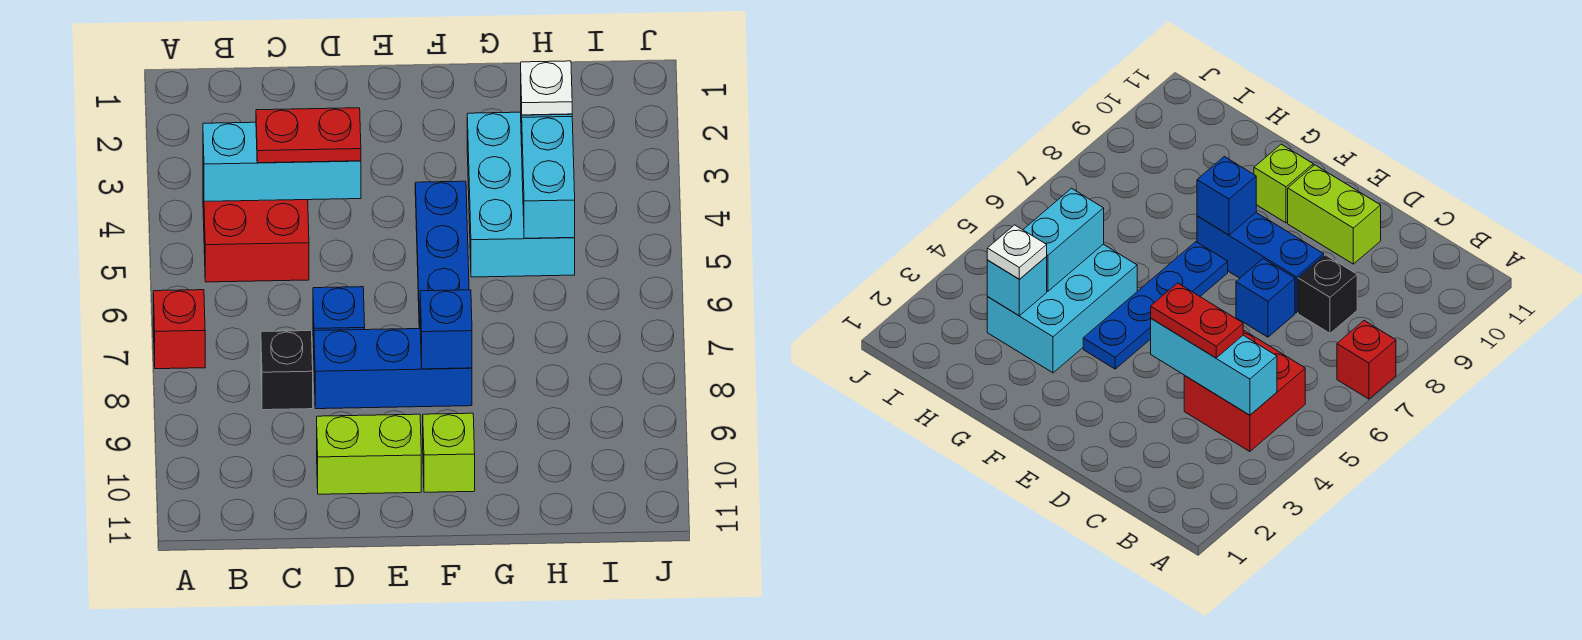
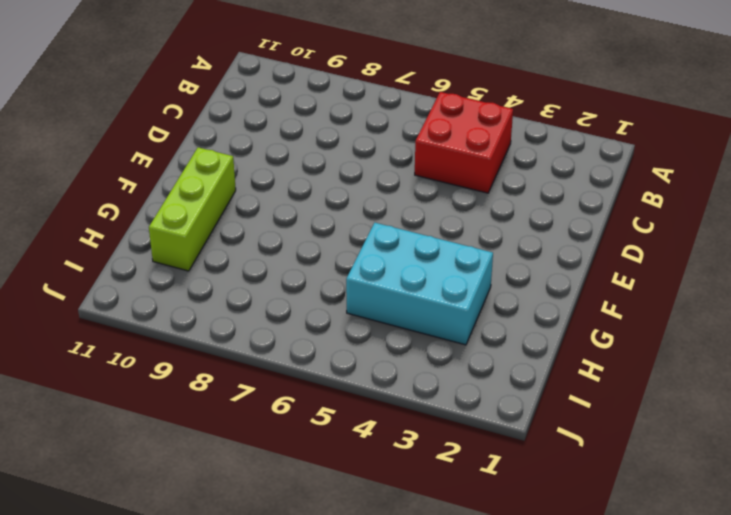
lime 1x3 brick [149,147,236,271] -> lime 1x1 brick [423,413,475,492]
none -> red 1x1 brick [153,290,205,369]
none -> black 1x1 brick [261,331,313,410]
none -> blue 1x1 brick [313,287,365,348]

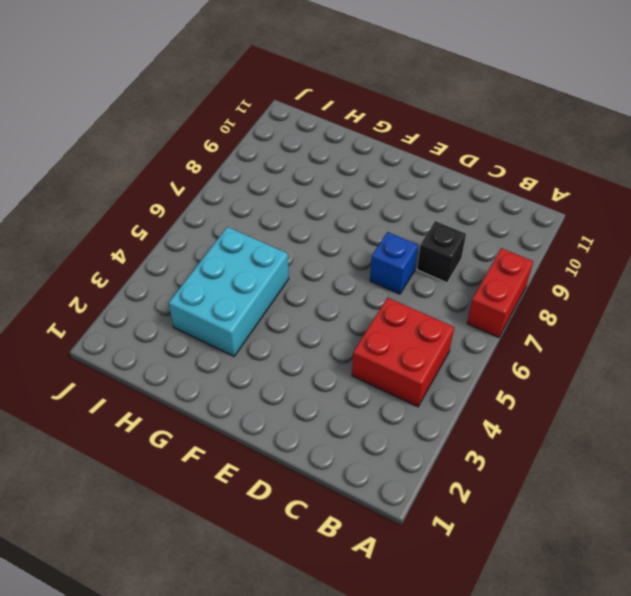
red 1x2 brick [467,248,533,338] -> red 1x1 brick [153,290,205,369]
none -> blue 1x3 brick [314,328,472,409]
none -> lime 1x2 brick [317,414,421,494]
none -> blue 1x4 plate [415,181,469,328]

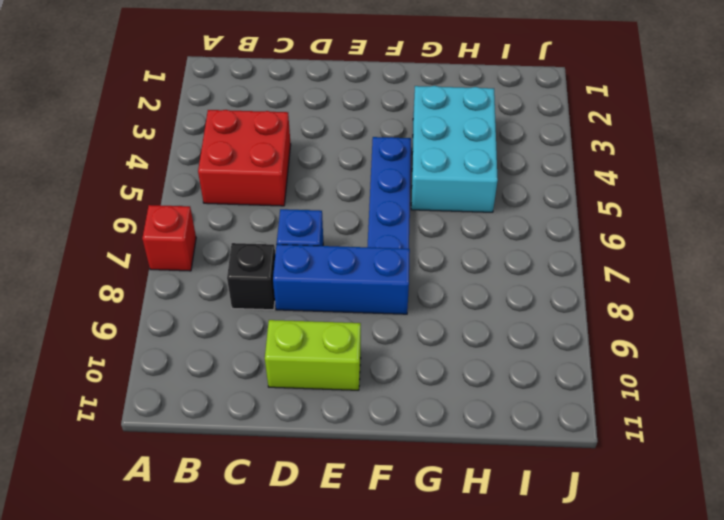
none -> lime 1x1 brick [423,413,475,492]
none -> cyan 1x3 brick [203,122,361,202]
none -> blue 1x1 brick [420,290,472,369]

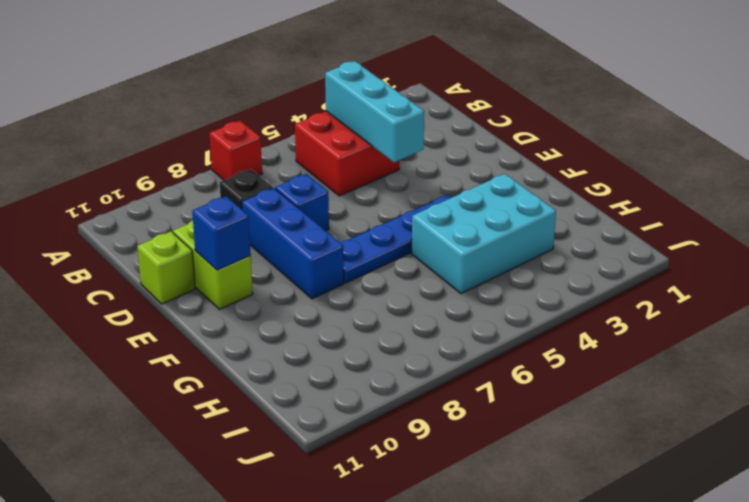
lime 1x1 brick [137,232,195,304] -> lime 1x1 brick moved to [423,413,475,492]
blue 1x1 brick [192,196,251,270] -> blue 1x1 brick moved to [420,290,472,369]
none -> cyan 1x1 brick [987,257,1047,316]
none -> cyan 1x2 brick [522,117,575,238]
none -> red 1x2 plate [256,108,361,163]

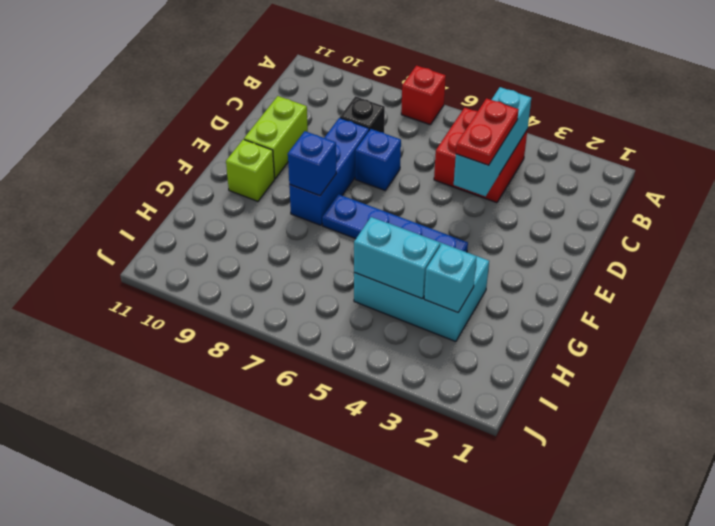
none -> white 1x1 plate [521,61,572,115]

